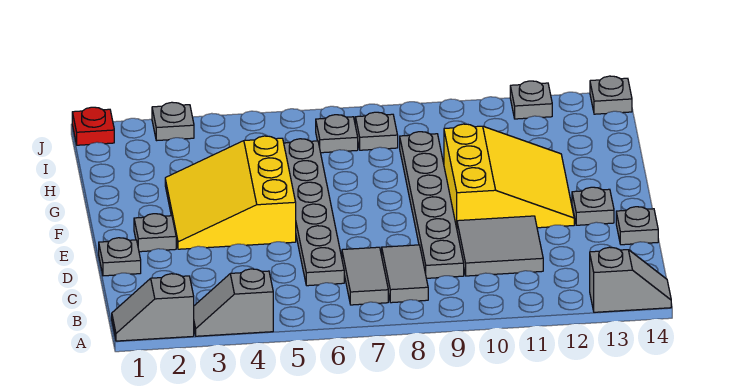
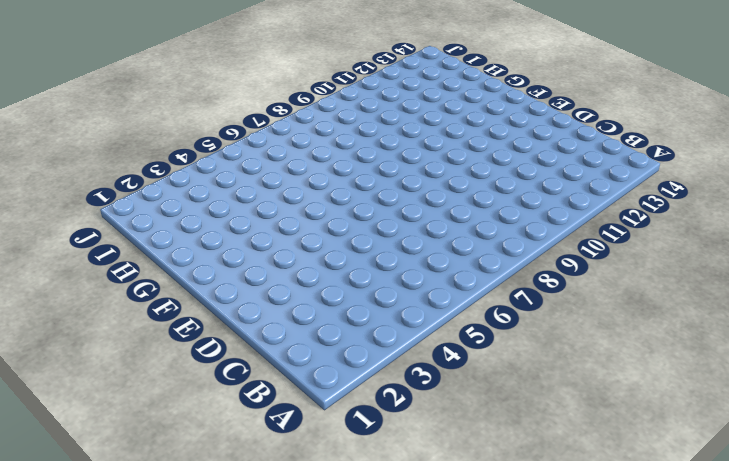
none -> grey 1x2 slope [112,274,194,341]
none -> grey 1x2 slope [194,269,273,336]
none -> grey 1x2 slope [590,247,671,312]

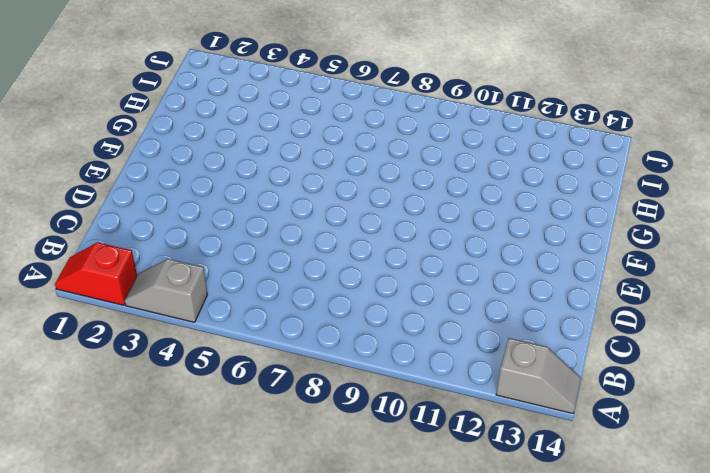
red 1x2 slope [55,242,137,305] -> grey 1x2 slope [112,274,194,341]
none -> grey 1x2 tile [342,247,388,305]
none -> grey 1x2 tile [382,245,428,303]
none -> grey 1x6 plate [284,139,344,286]

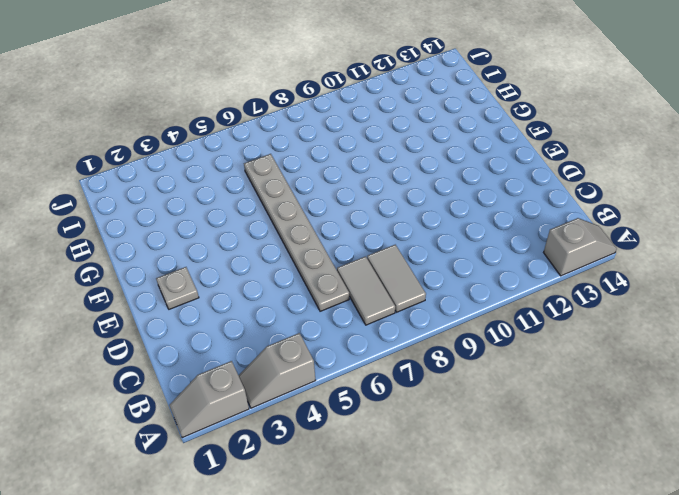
none -> grey 1x6 plate [400,132,464,278]
none -> grey 2x2 tile [457,216,543,276]
none -> grey 1x1 plate [99,238,141,276]

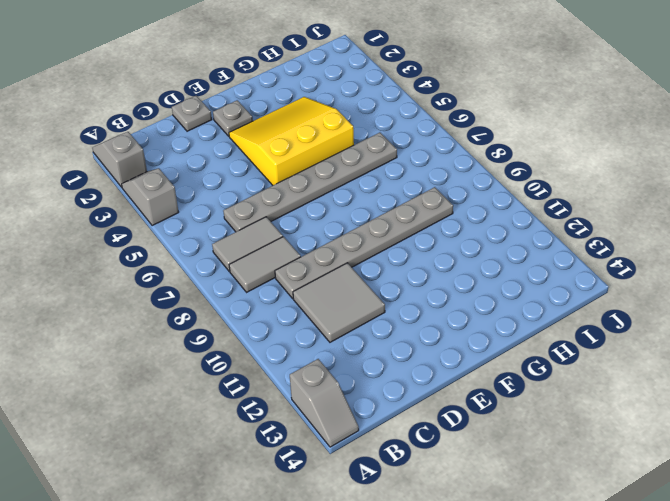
none -> grey 1x1 plate [616,207,658,245]
none -> yellow 3x3 slope [444,124,574,228]
none -> grey 1x1 plate [572,187,614,225]

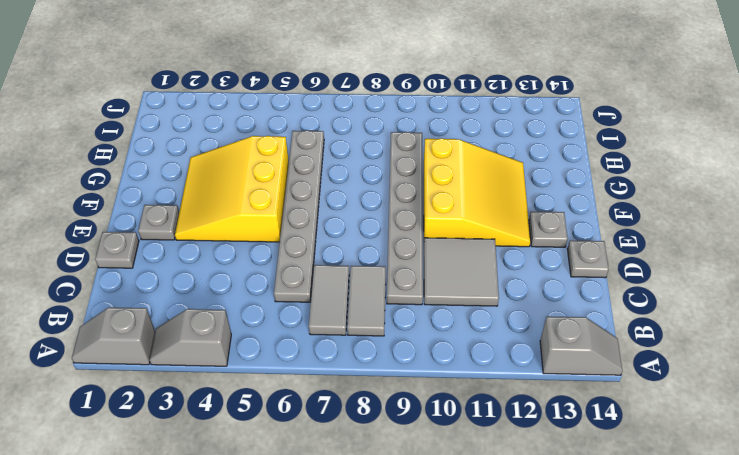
none -> grey 1x1 plate [316,115,358,153]
none -> grey 1x1 plate [355,112,398,150]
none -> red 1x1 plate [72,107,114,145]

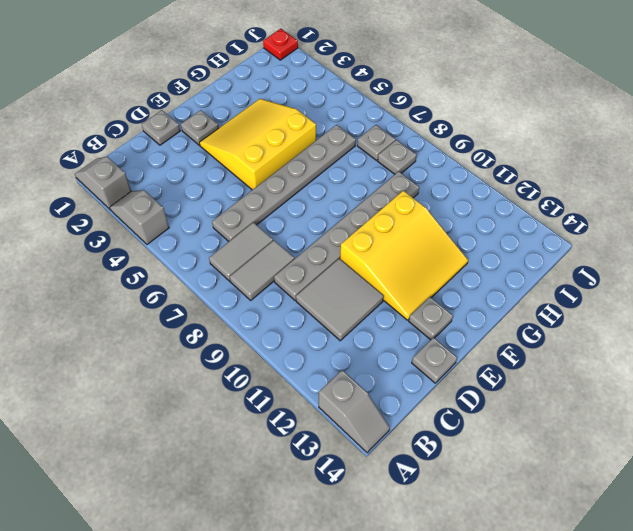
none -> grey 1x1 plate [152,102,194,141]
none -> grey 1x1 plate [510,81,552,119]
none -> grey 1x1 plate [590,76,632,114]

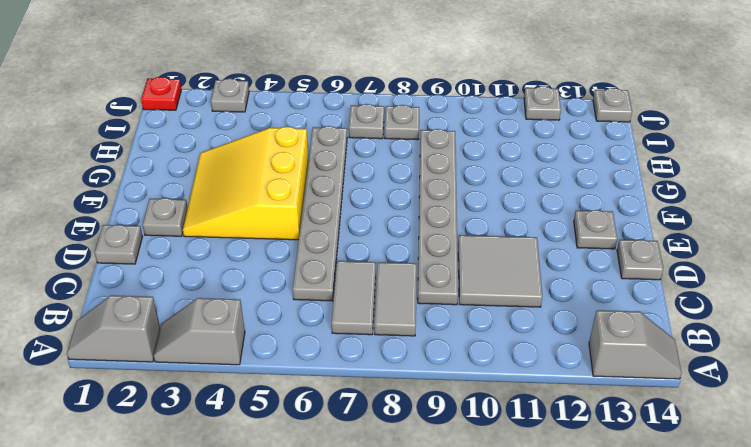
none -> yellow 3x3 slope [444,124,574,228]

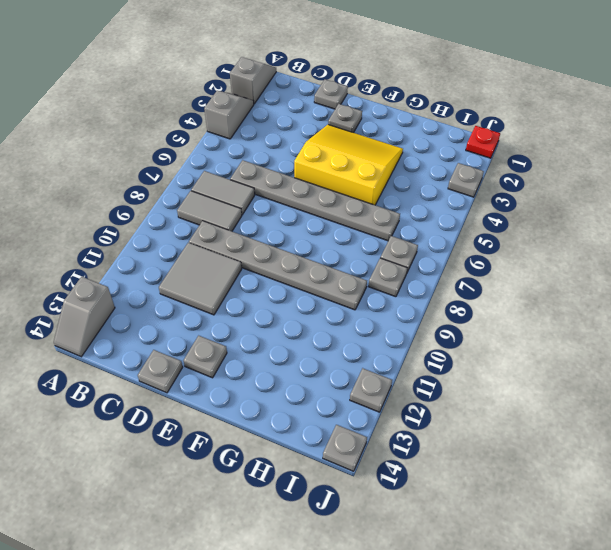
none -> yellow 3x3 slope [444,124,574,228]

